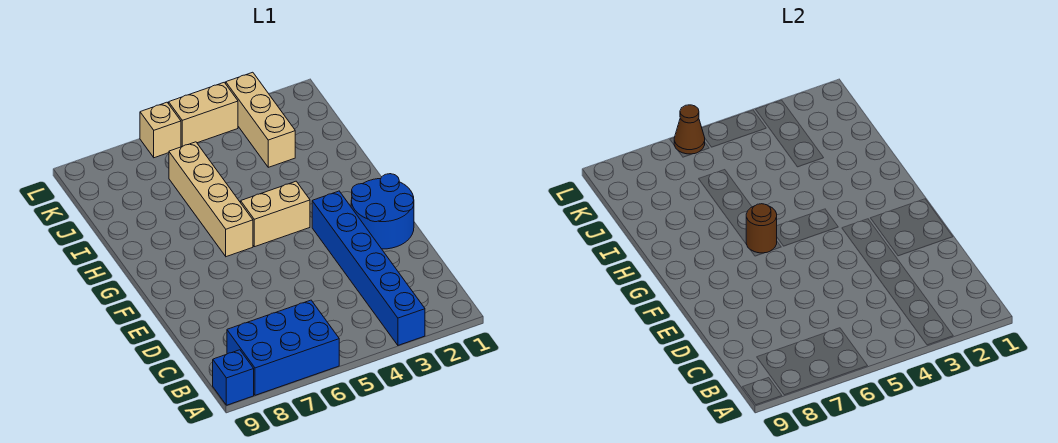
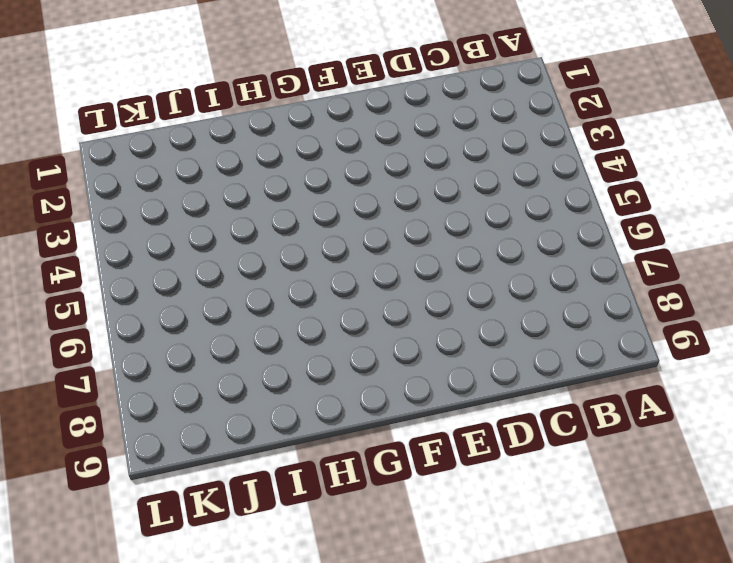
none -> blue 1x6 brick [312,191,425,345]
none -> blue 2x3 brick [227,300,339,395]

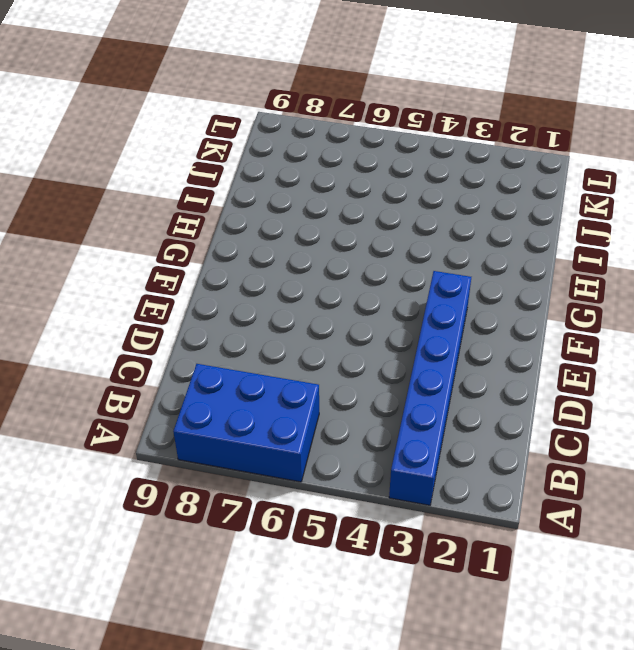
none -> blue 1x1 brick [213,350,254,405]
none -> blue 2x2 round brick [351,174,414,249]

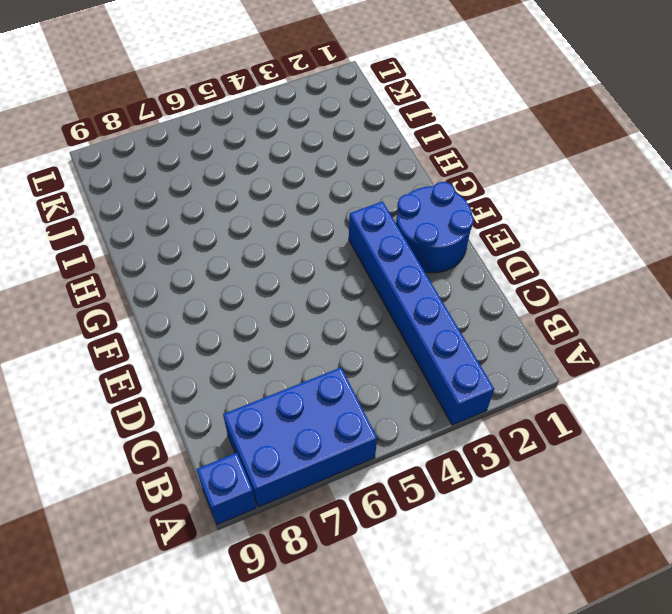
none -> tan 1x2 brick [241,181,310,247]
none -> tan 1x4 brick [169,142,253,257]

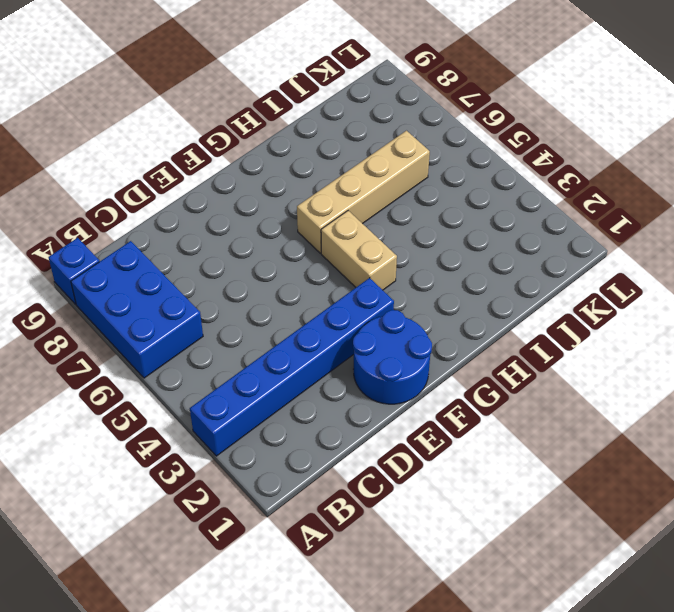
none -> tan 1x3 brick [226,72,295,167]
none -> tan 1x2 brick [169,82,238,147]

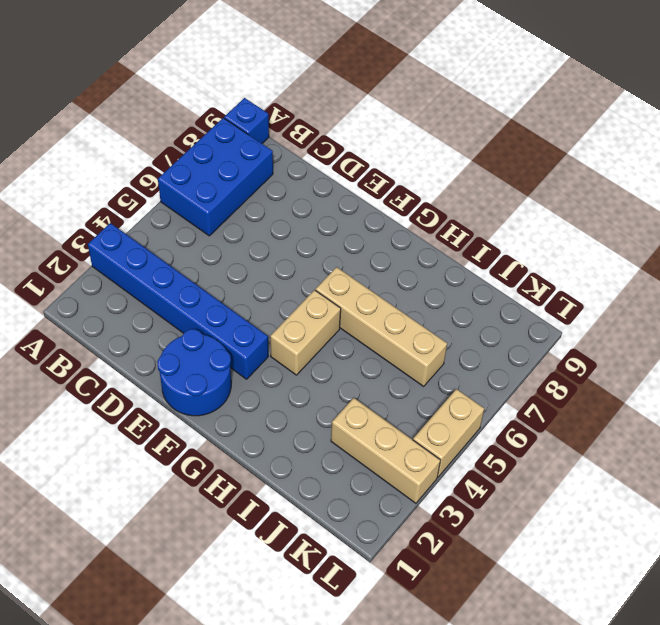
none -> tan 1x1 brick [140,102,181,158]
none -> brown 1x1 round brick [746,204,777,253]

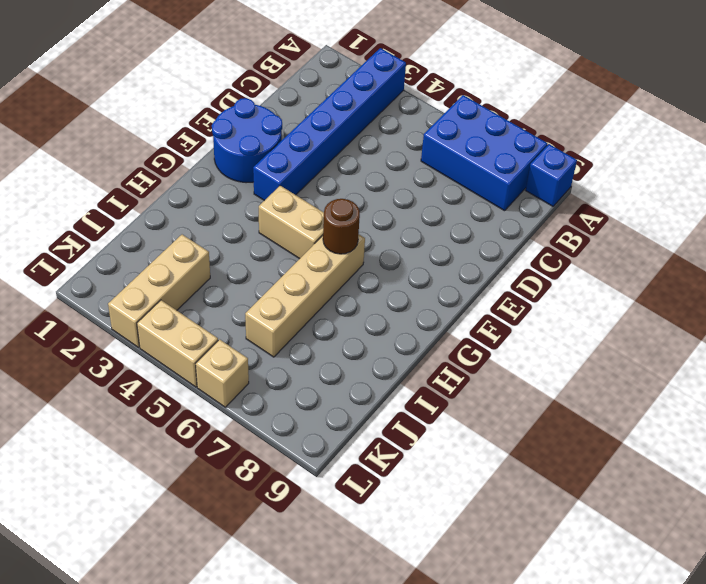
none -> brown 1x1 cone [674,105,705,154]

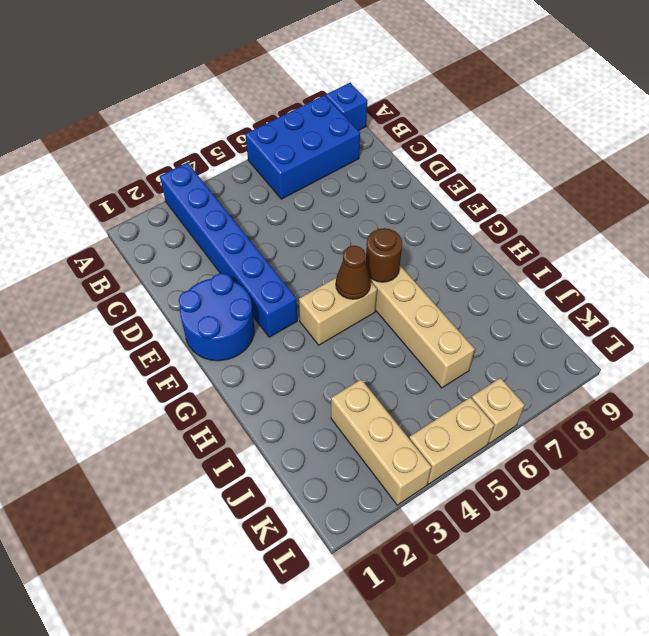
brown 1x1 cone [336,246,371,299] -> brown 1x1 cone moved to [674,105,705,154]

